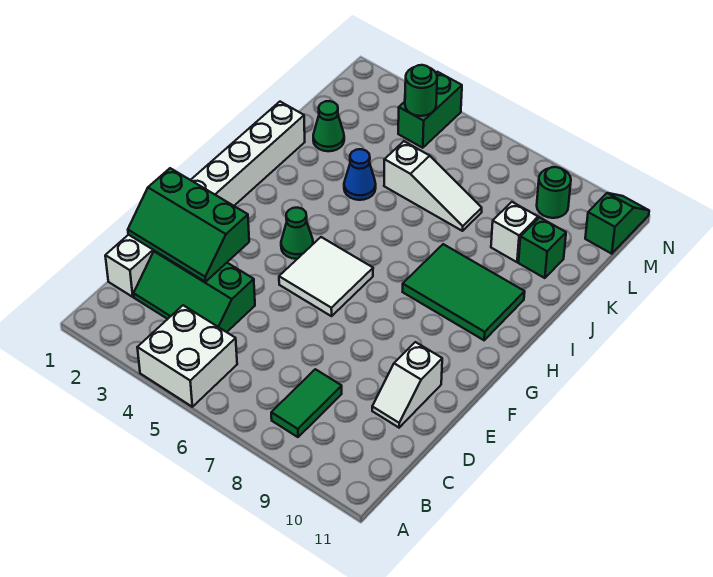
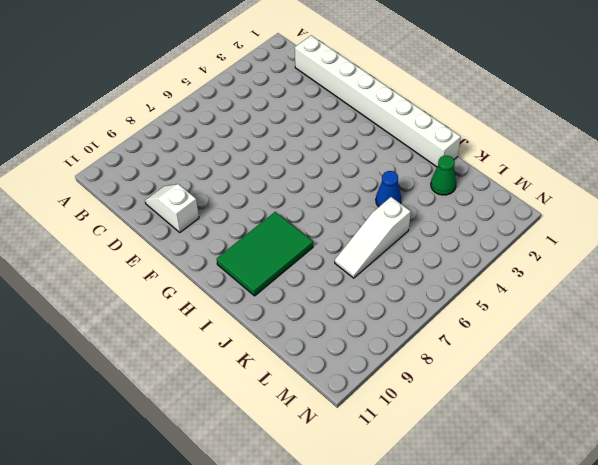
none -> white 2x2 brick [137,305,237,407]
none -> green 1x2 tile [271,369,342,437]
none -> green 2x3 slope [134,251,255,332]

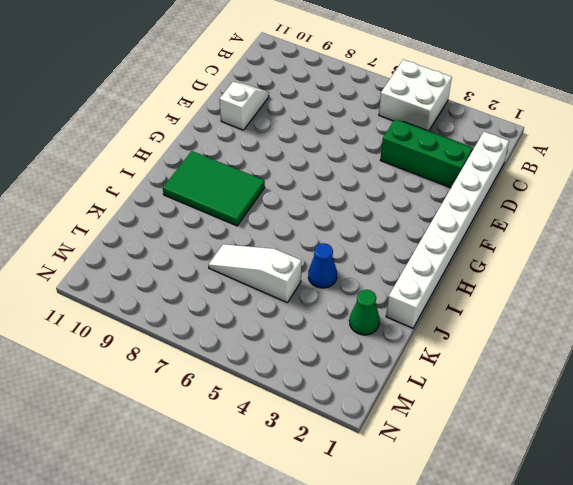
none -> green 1x2 tile [271,369,342,437]
none -> white 2x2 tile [279,237,373,316]
none -> green 1x1 cone [281,208,313,259]

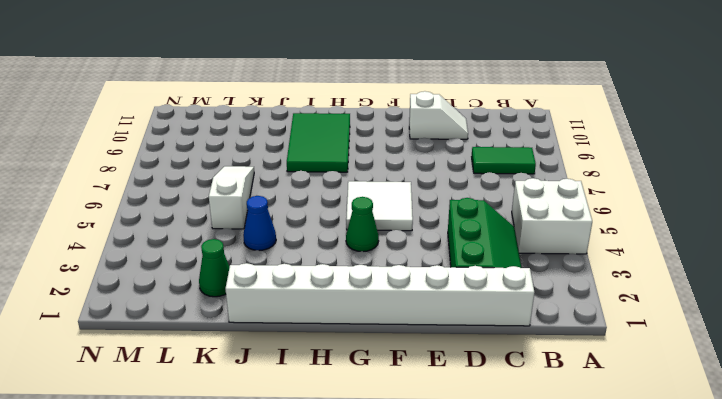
none -> white 1x1 brick [491,202,538,262]
none -> green 1x1 brick [519,217,566,278]
none -> green 1x2 brick [398,72,462,148]

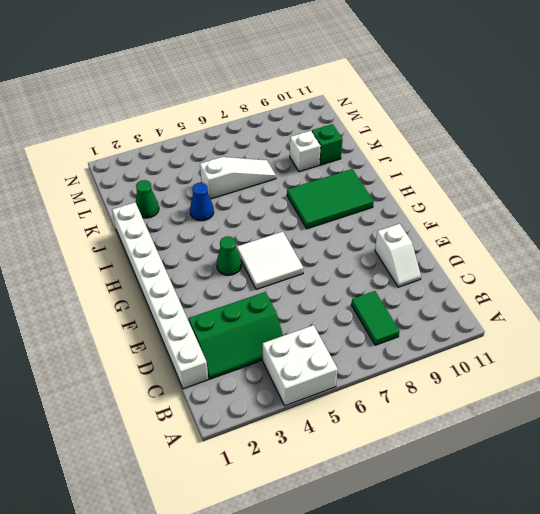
none -> green 1x2 brick [398,72,462,148]
none -> green 1x1 round brick [537,167,571,218]
none -> green 1x2 slope [585,193,649,254]

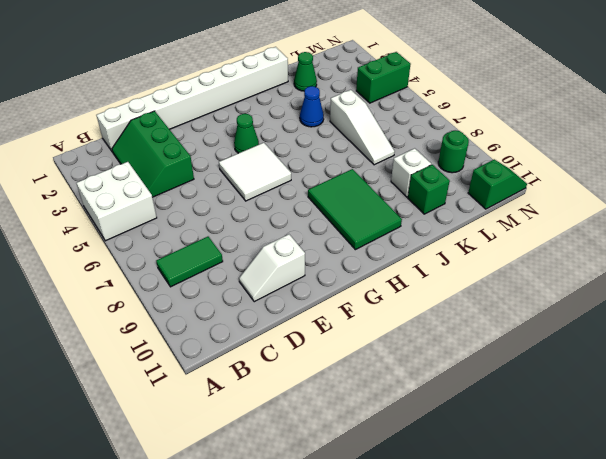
none -> green 2x3 slope [128,168,249,282]
none -> green 1x1 round brick [405,65,437,116]

